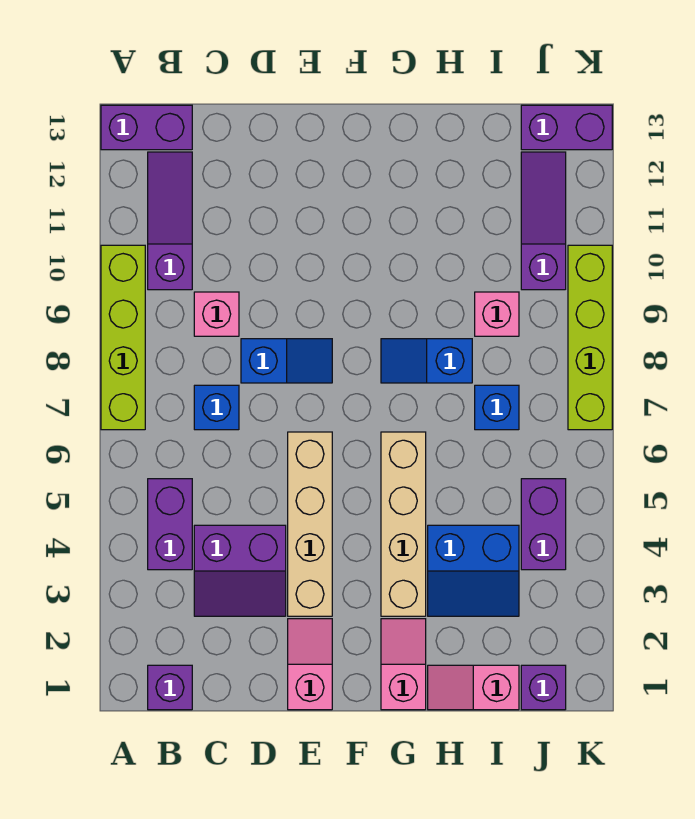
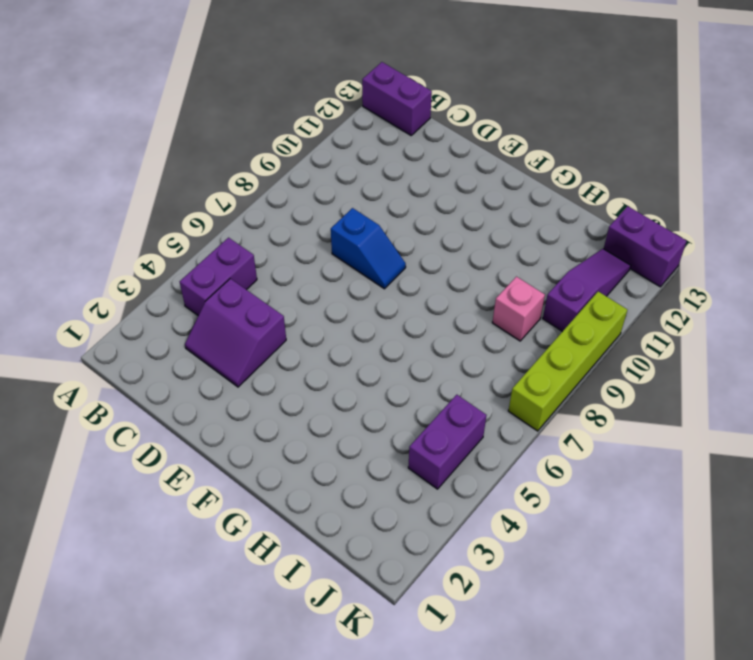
none -> lime 1x4 brick [101,245,145,430]
none -> purple 1x1 brick [148,665,192,710]
none -> purple 1x3 slope [148,152,192,290]

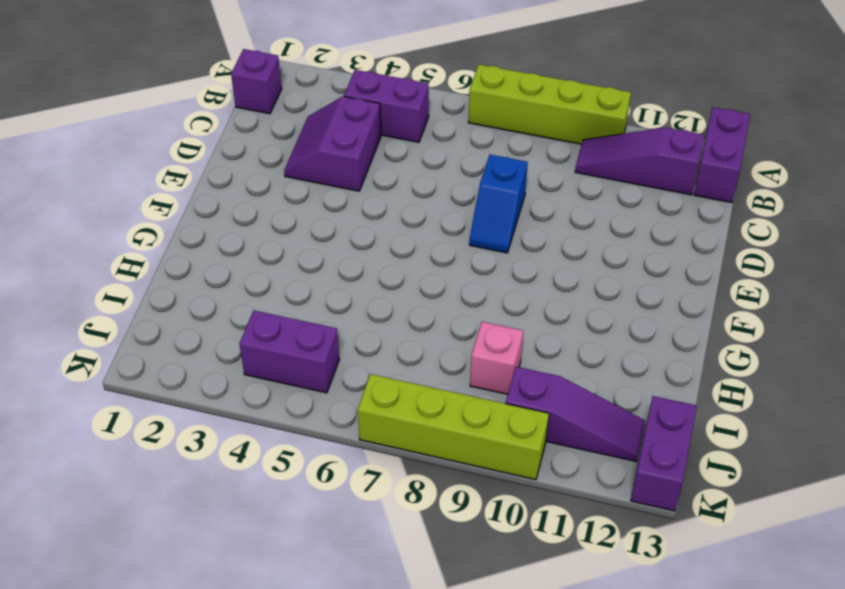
purple 1x3 slope [575,127,704,195] -> purple 1x3 slope turned to [148,152,192,290]
none -> blue 1x1 brick [194,385,239,430]
none -> pink 1x1 brick [194,292,239,336]
none -> pink 1x2 slope [288,619,332,710]

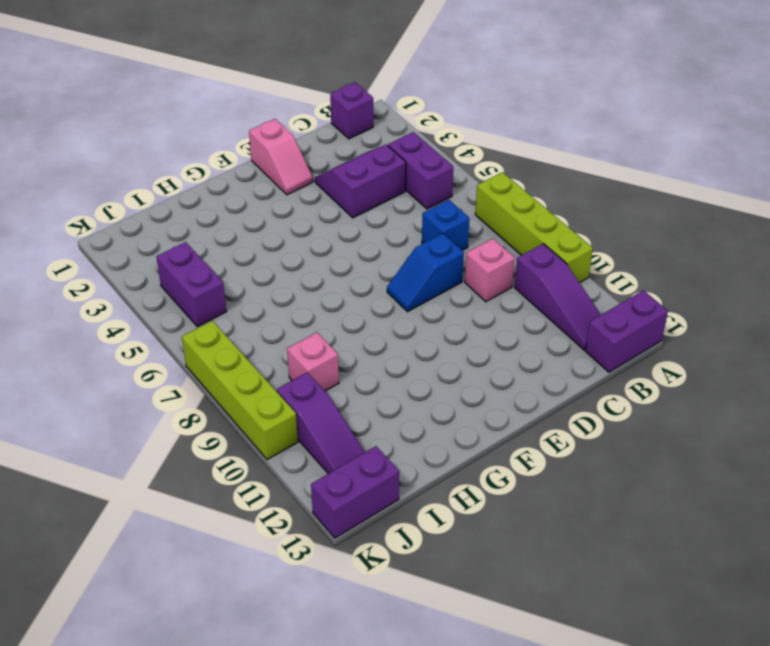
none -> tan 1x4 brick [288,432,332,616]
none -> pink 1x2 slope [381,619,426,710]
none -> tan 1x4 brick [381,432,426,616]

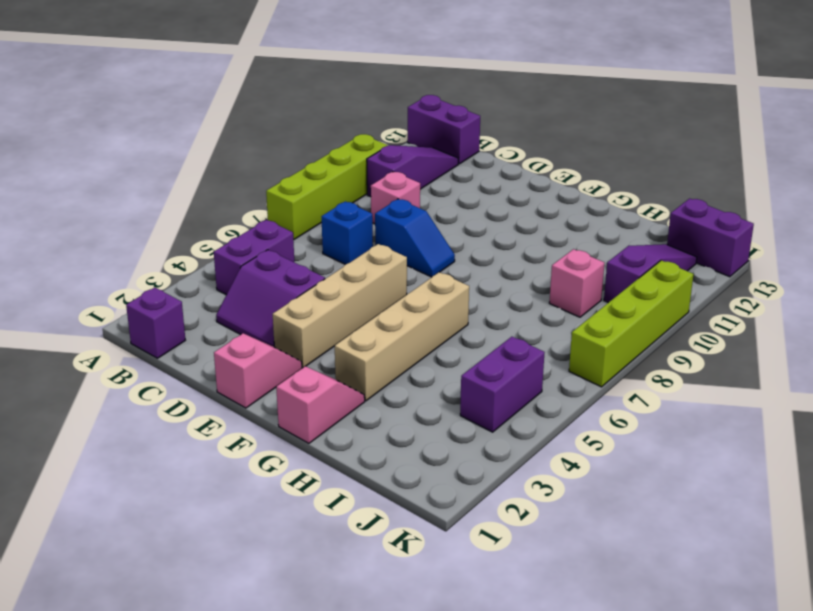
none -> blue 1x2 slope [381,339,472,383]
none -> pink 1x2 slope [428,665,519,710]
none -> blue 2x2 slope [428,525,519,616]

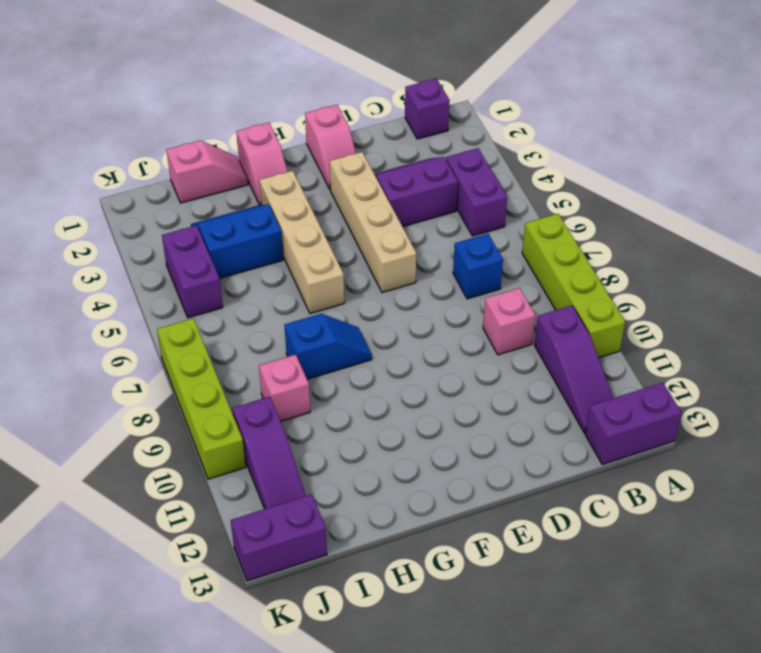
none -> blue 1x2 slope [241,339,332,383]
none -> blue 1x1 brick [475,385,519,430]
none -> purple 1x1 brick [521,665,566,710]

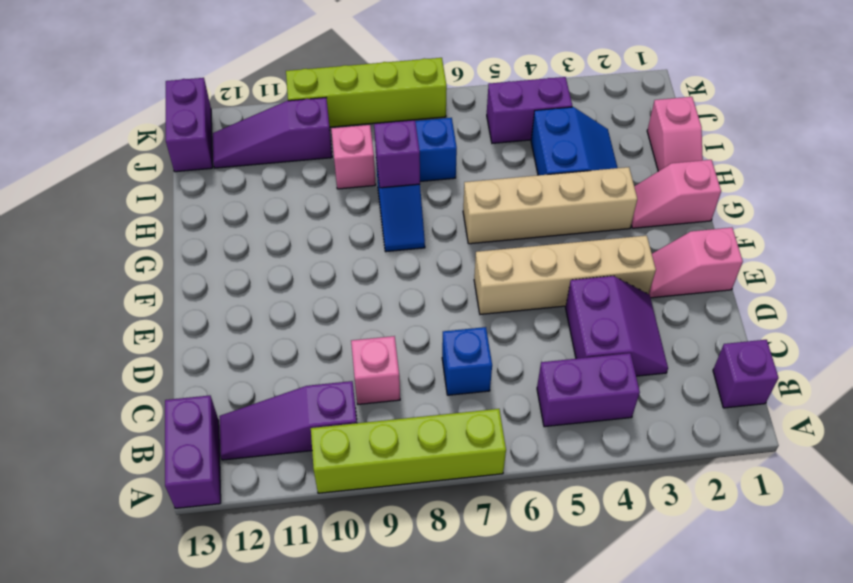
purple 1x1 brick [374,120,420,188] -> purple 1x1 brick moved to [521,665,566,710]
none -> blue 1x2 slope [241,339,332,383]

